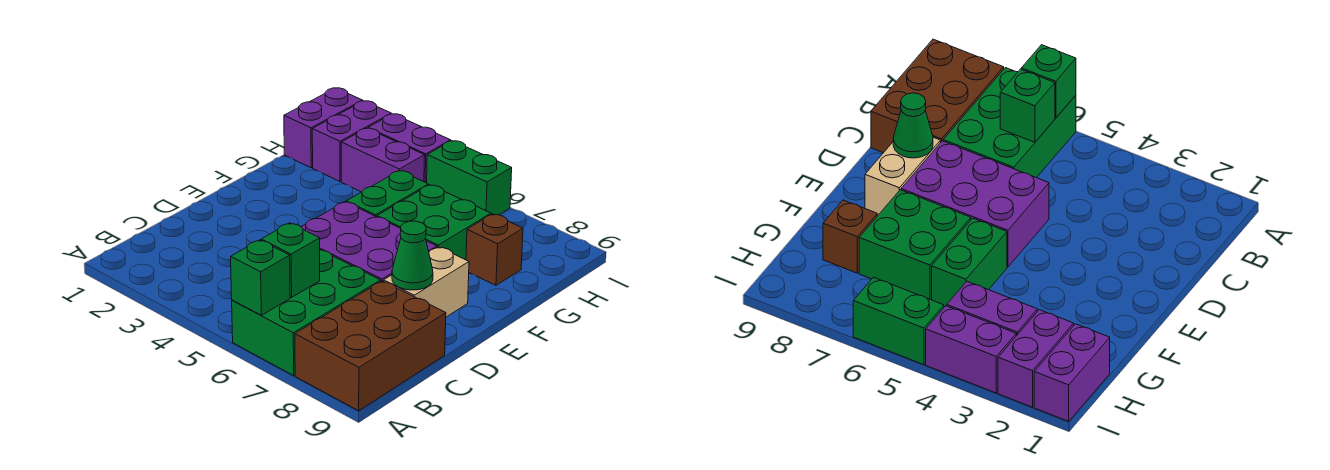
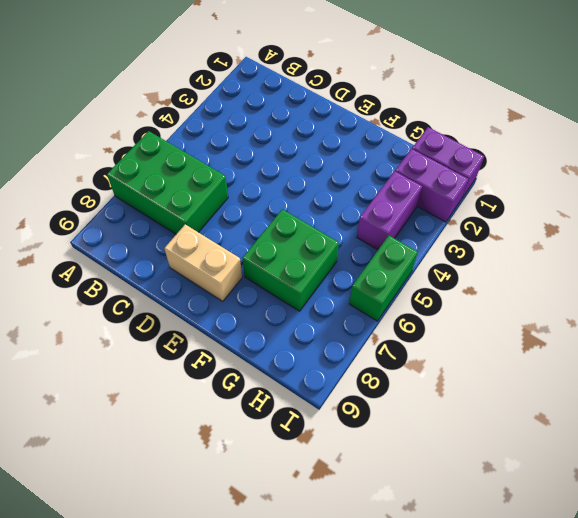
none -> brown 2x3 brick [295,281,446,411]
none -> purple 2x3 brick [301,202,437,281]
none -> green 1x2 brick [346,170,428,217]

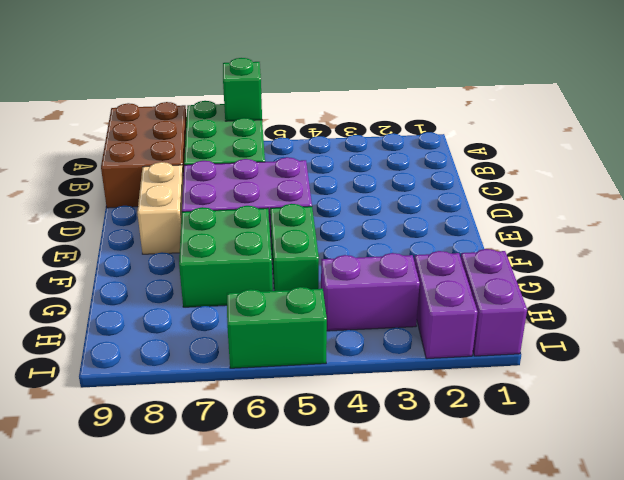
none -> brown 1x1 brick [466,214,523,285]
none -> purple 1x2 brick [368,114,451,183]
none -> green 1x1 brick [261,223,320,297]

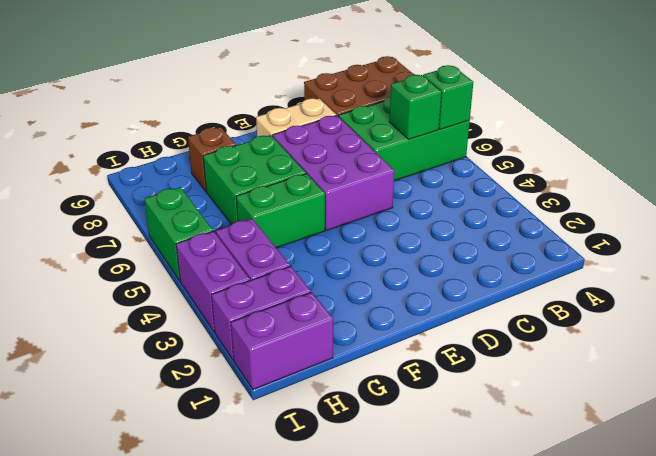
none -> green 1x1 cone [392,221,433,290]

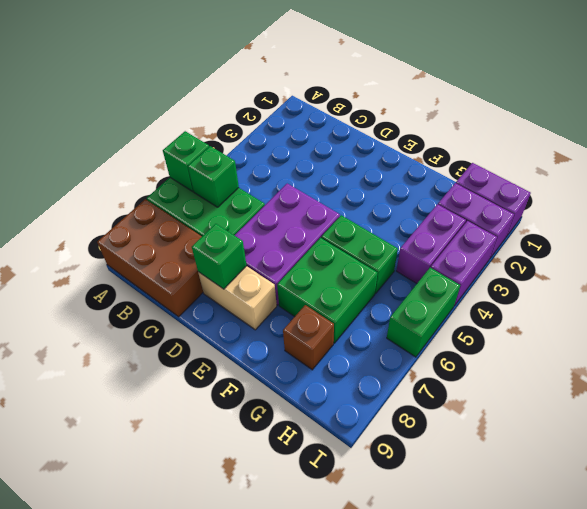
green 1x1 brick [192,224,247,289] -> green 1x1 cone [392,221,433,290]

